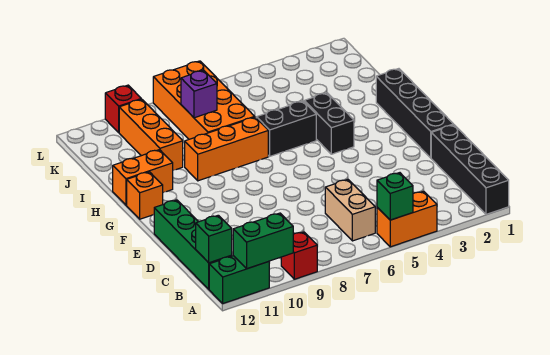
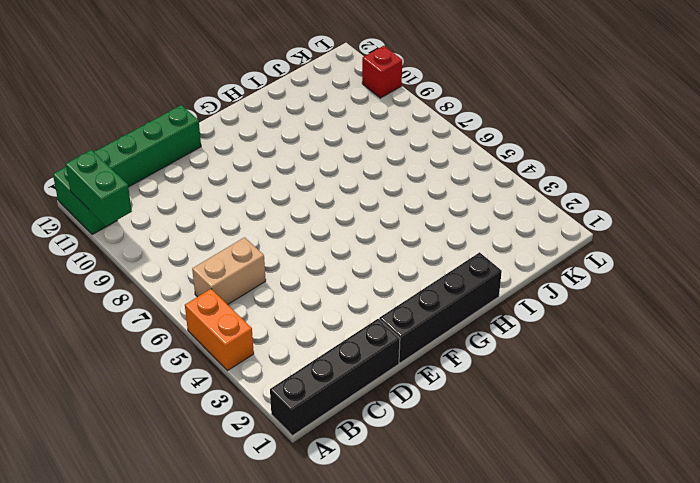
none -> red 1x1 brick [281,232,317,279]
none -> black 1x2 brick [304,93,354,154]
none -> orange 1x1 brick [127,172,163,219]

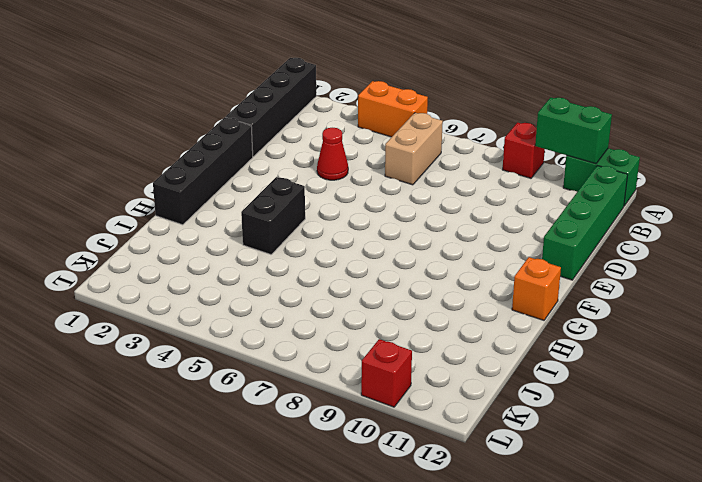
red 1x1 cone [317,128,348,180] -> none
none -> black 1x2 brick [256,101,316,156]
none -> orange 1x3 brick [185,117,268,181]
none -> orange 1x2 brick [113,150,173,205]

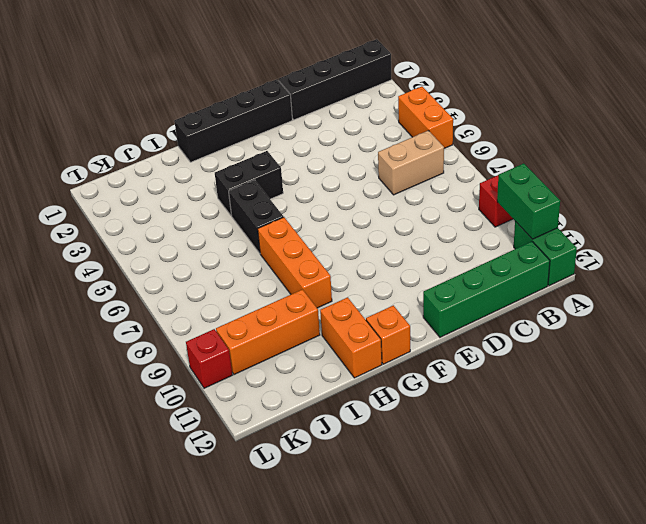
none -> orange 2x4 brick [153,61,254,139]
none -> green 1x1 brick [377,173,413,220]
none -> green 1x1 brick [196,215,232,263]

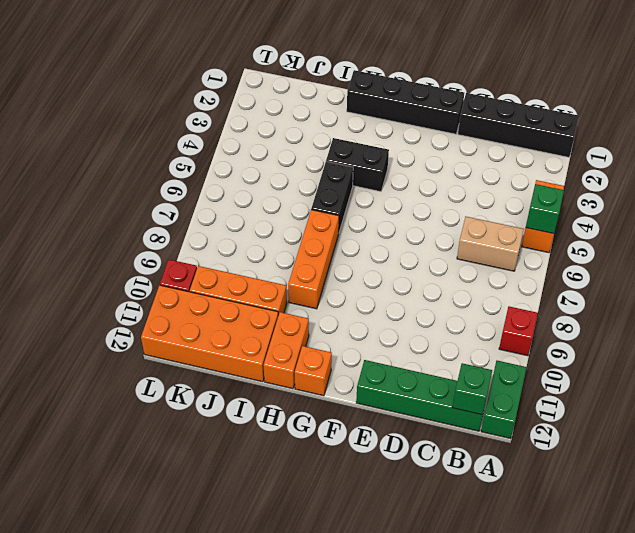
orange 2x4 brick [141,285,278,382] -> orange 2x4 brick moved to [153,61,254,139]
none -> green 1x2 brick [233,213,293,269]
none -> purple 1x1 brick [181,70,217,118]

